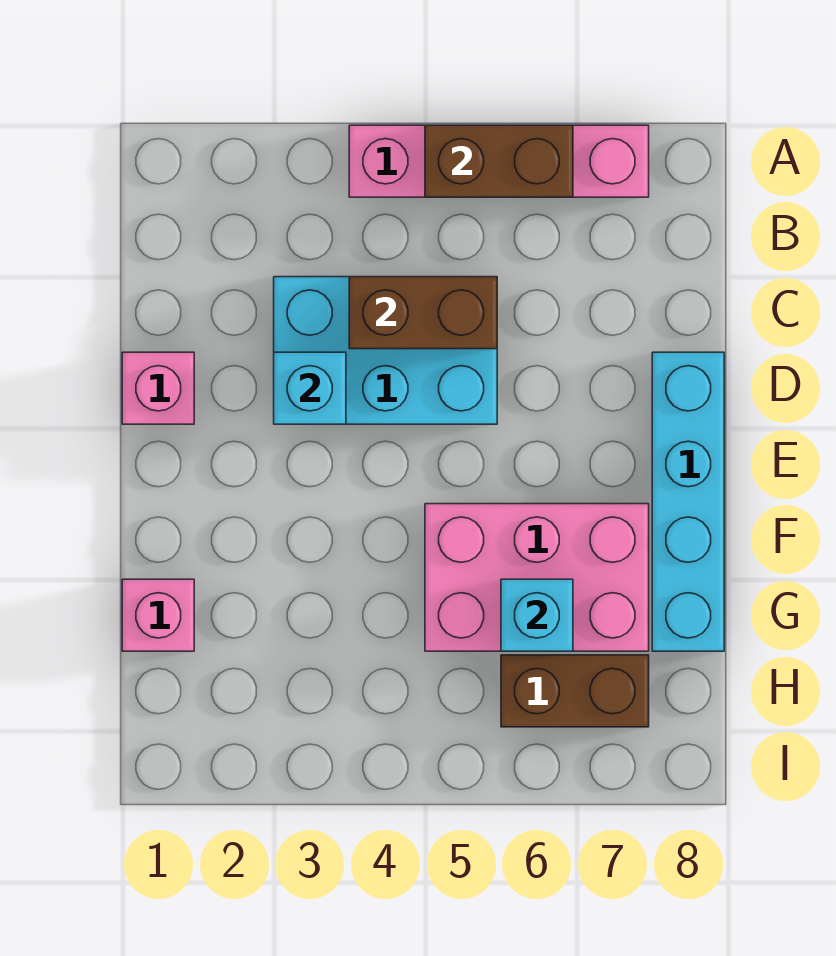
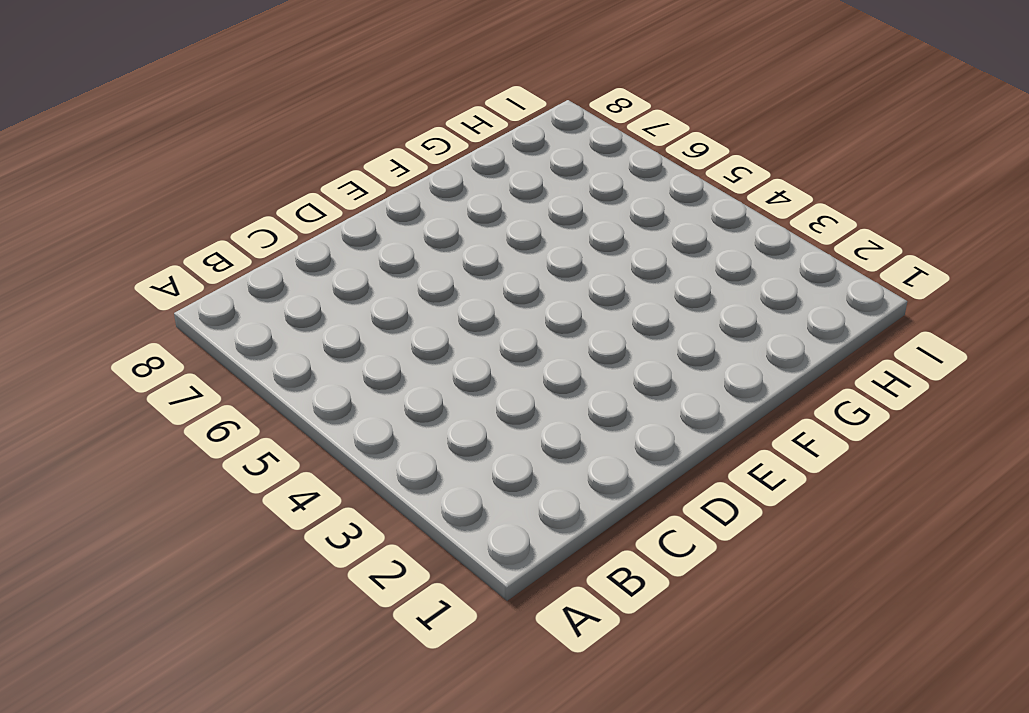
none -> pink 1x4 brick [349,125,649,197]
none -> cyan 2x3 brick [274,277,497,424]

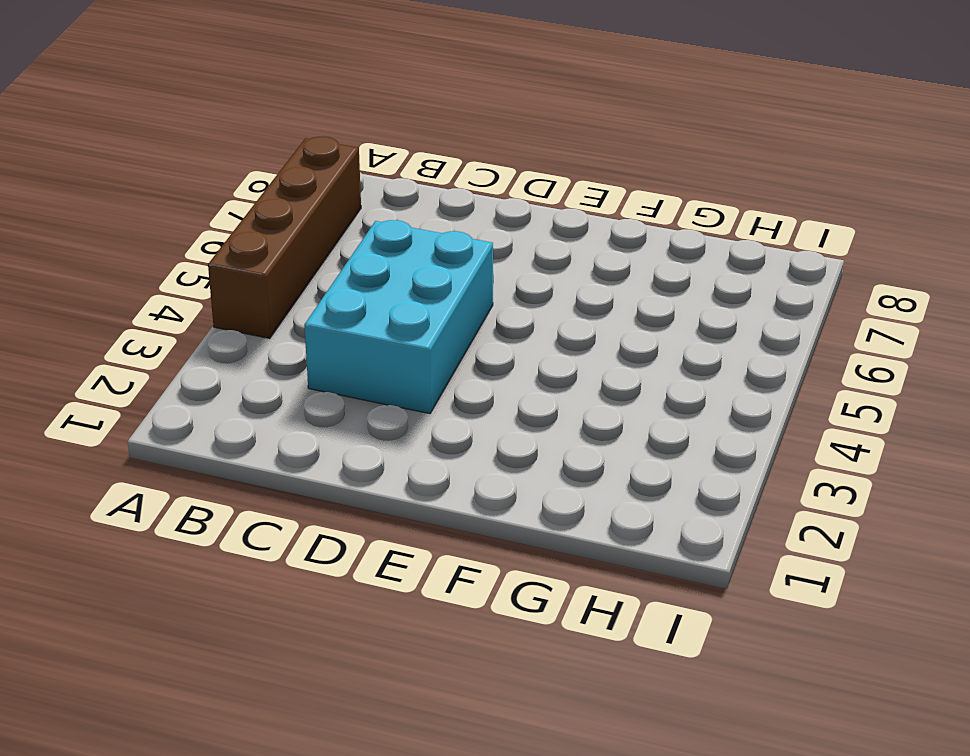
brown 1x4 brick [208,136,361,339] -> pink 1x4 brick [349,125,649,197]
none -> pink 1x1 brick [122,352,194,424]
none -> cyan 1x4 brick [652,352,724,651]

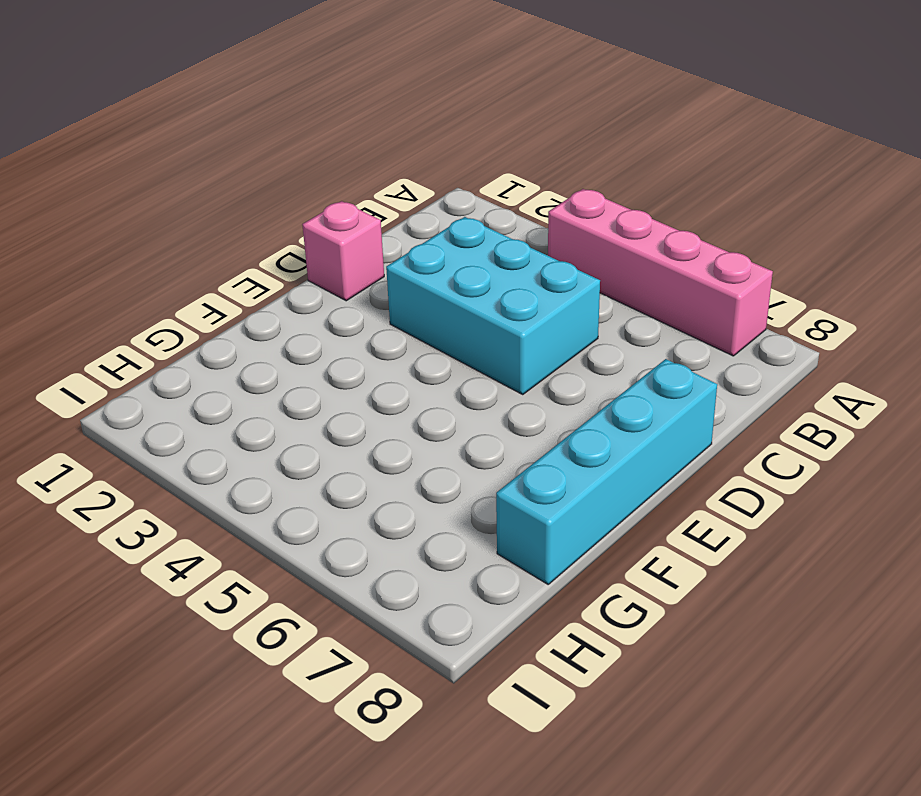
none -> pink 2x3 brick [425,504,649,651]
none -> pink 1x1 brick [122,579,194,651]

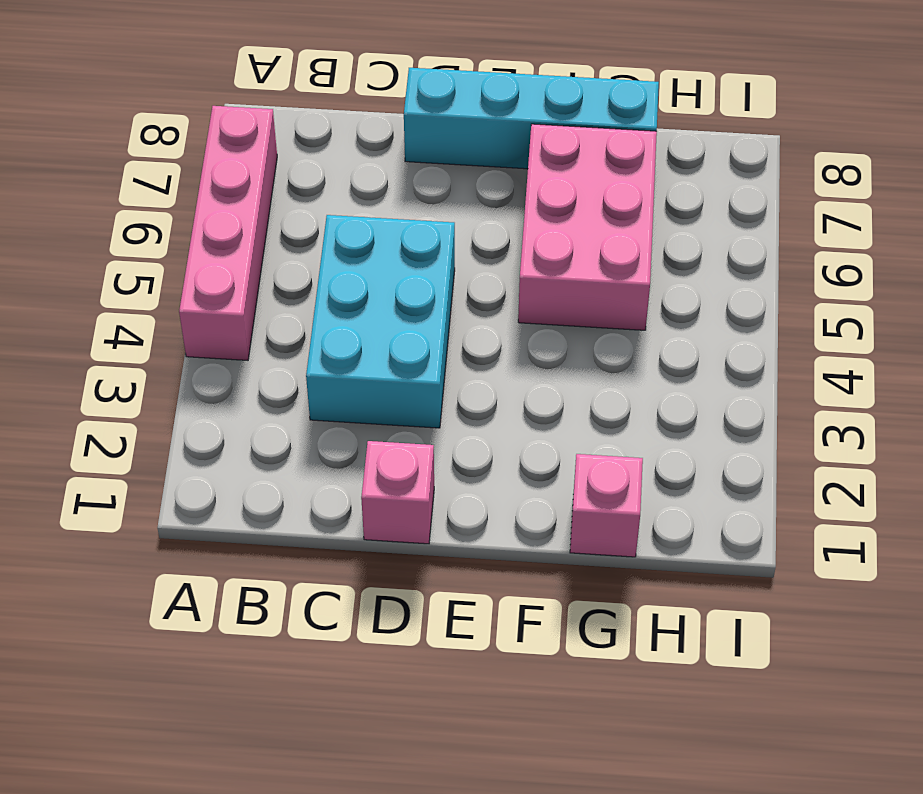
none -> brown 1x2 brick [501,655,649,727]
none -> brown 1x2 brick [425,125,573,197]

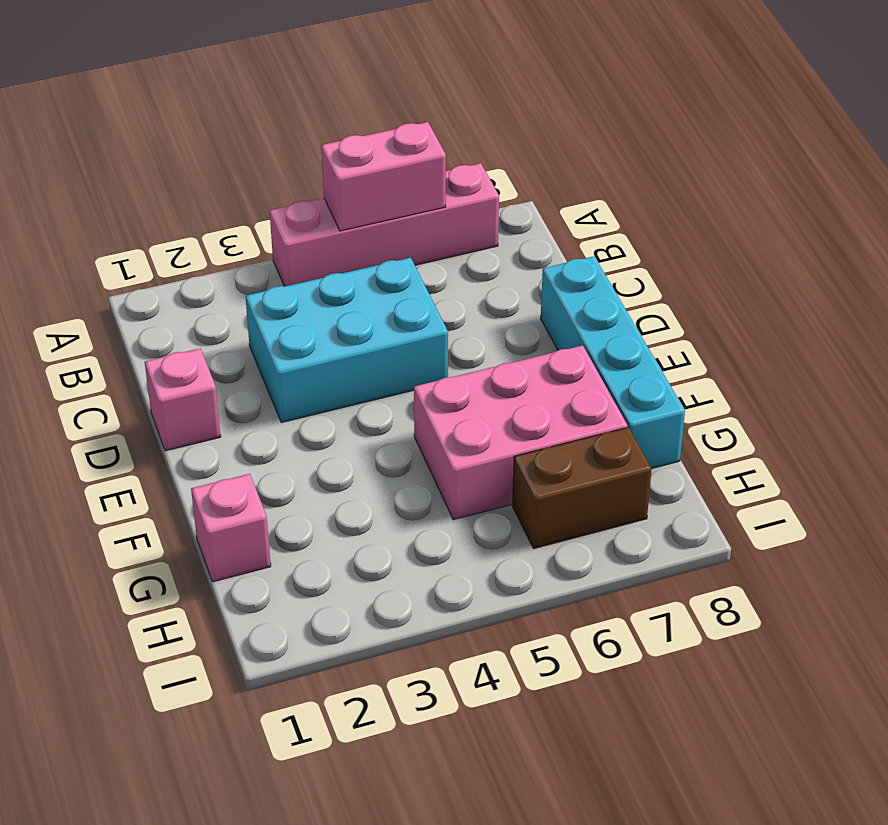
pink 1x2 brick [321,122,446,231] -> brown 1x2 brick [425,125,573,197]
none -> brown 1x2 brick [349,277,497,349]
none -> cyan 1x1 brick [274,352,346,424]

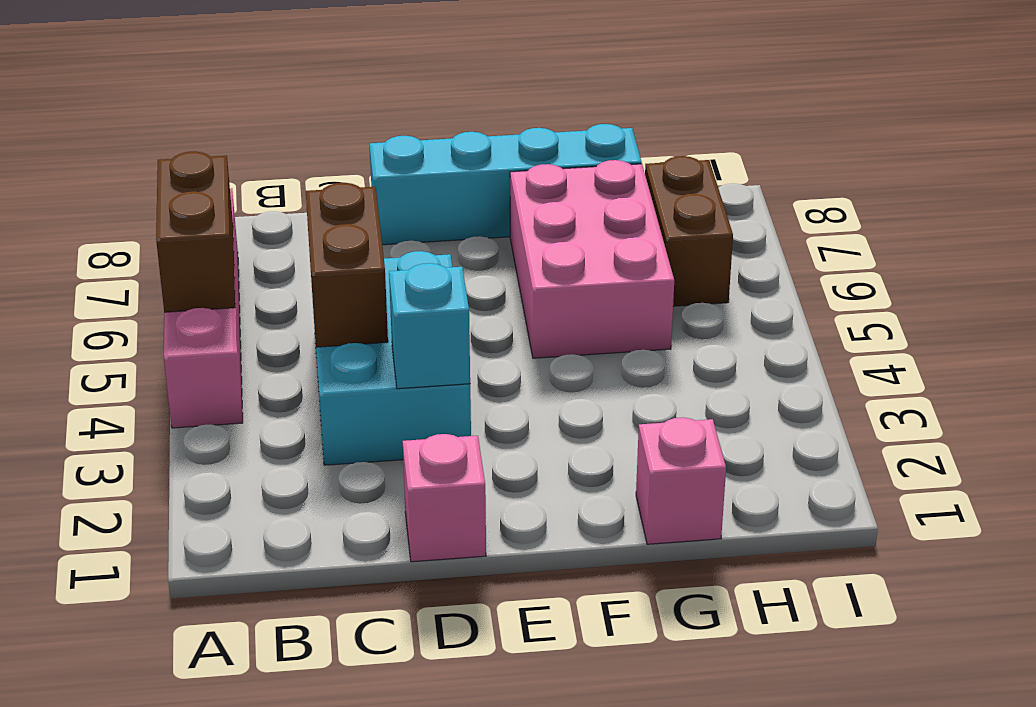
none -> cyan 1x1 brick [501,579,573,651]

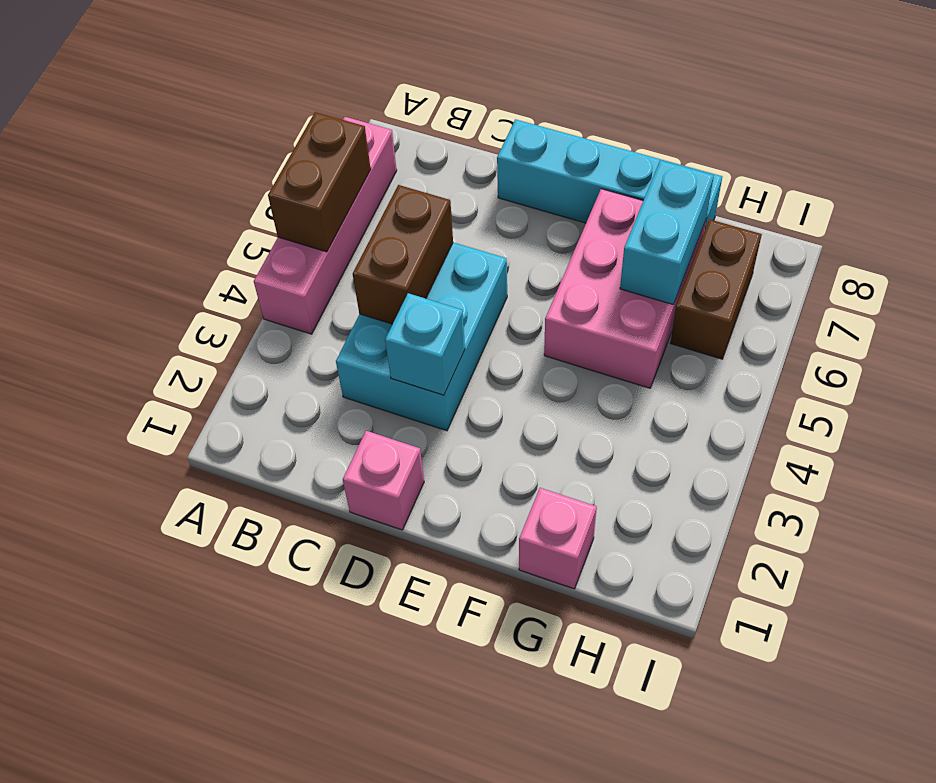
cyan 1x2 brick [620,160,714,305] -> cyan 1x1 brick [501,579,573,651]

